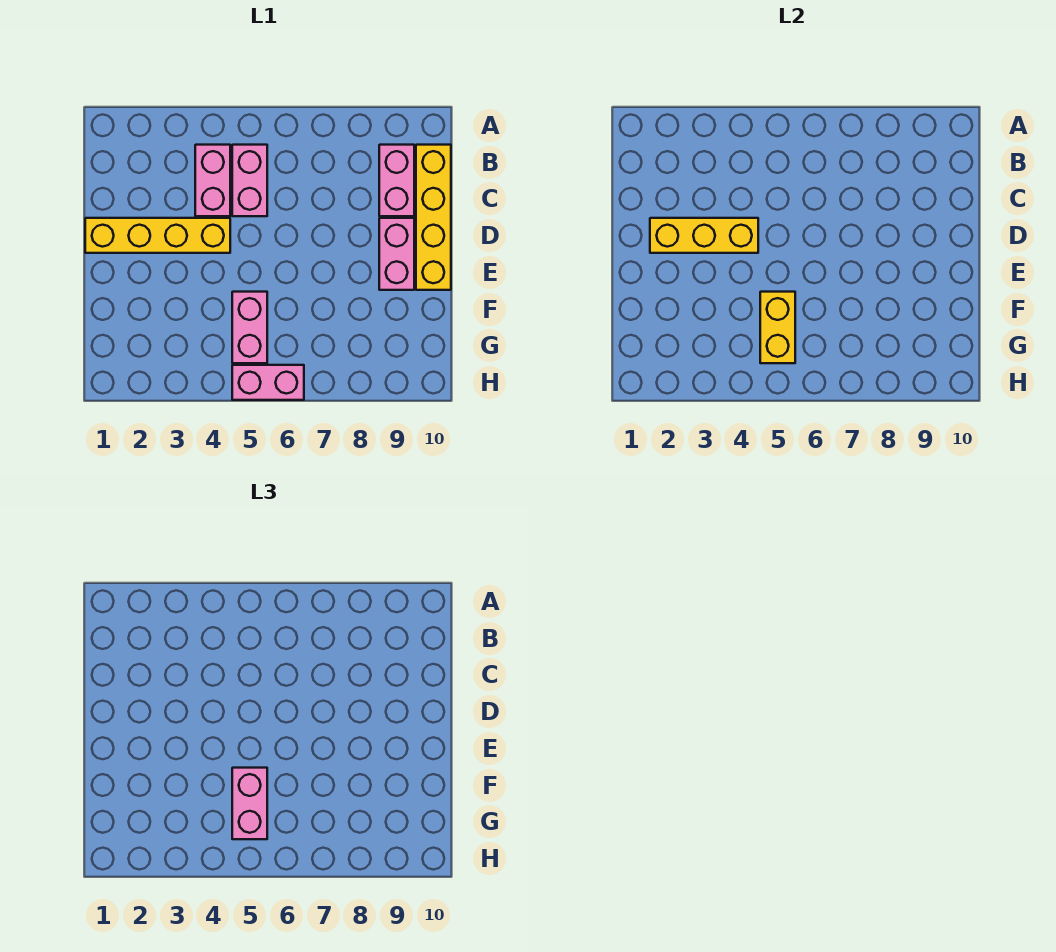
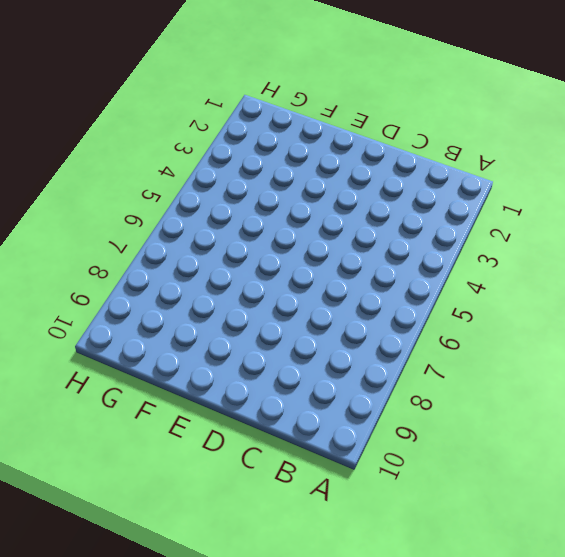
none -> pink 1x2 brick [195,145,230,216]
none -> pink 1x2 brick [232,145,267,216]

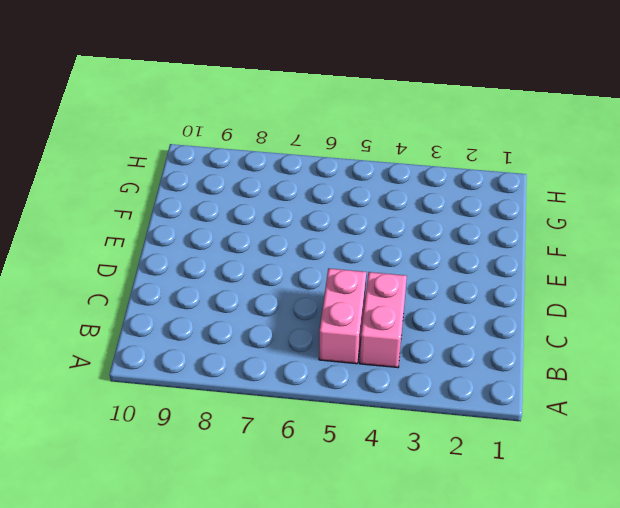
none -> pink 1x2 brick [379,145,414,216]
none -> yellow 1x4 brick [416,145,451,290]

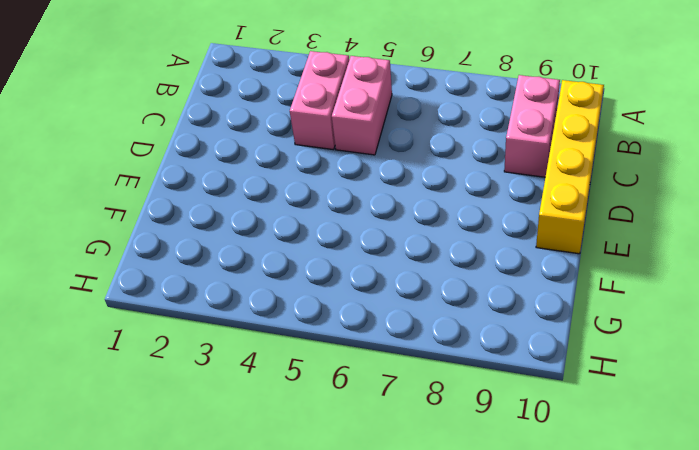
none -> yellow 1x4 brick [85,218,230,253]
none -> pink 1x2 brick [379,218,414,290]

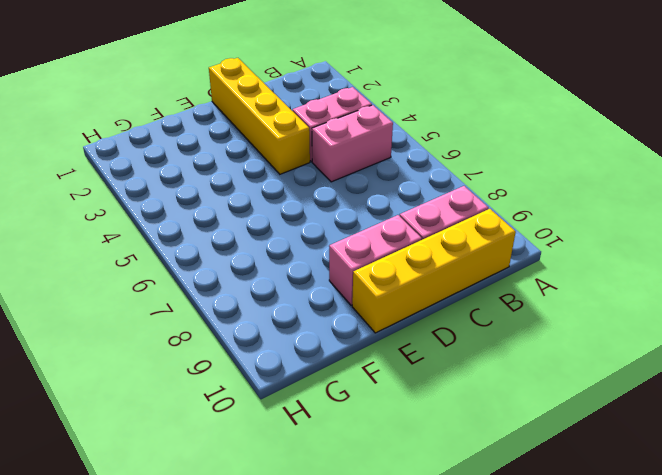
none -> pink 1x2 brick [232,292,267,363]
none -> pink 1x2 brick [232,365,304,400]

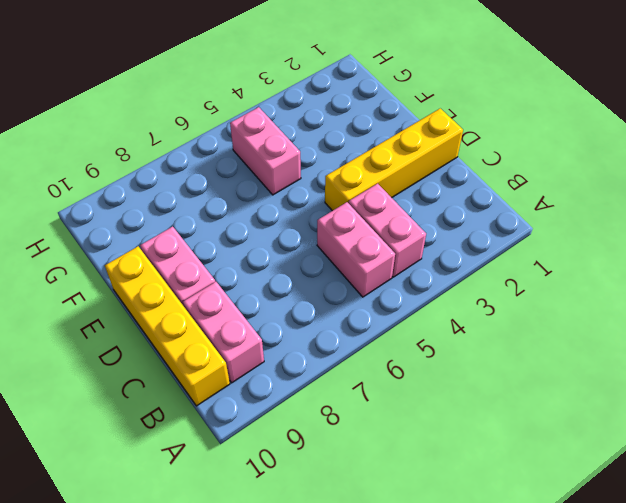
none -> pink 1x2 brick [232,365,304,400]
none -> yellow 1x3 brick [650,218,758,253]

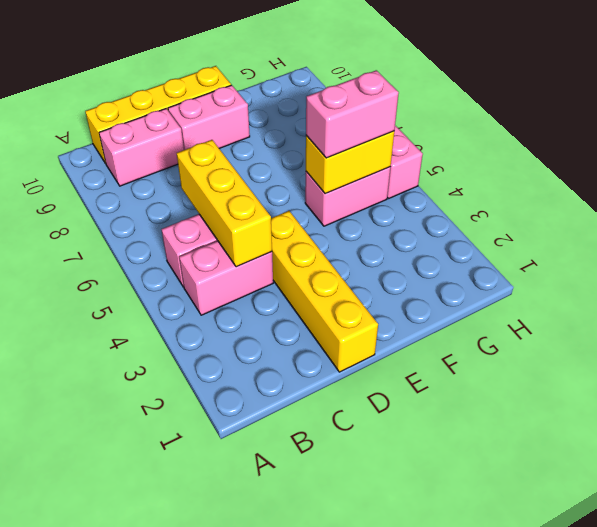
yellow 1x3 brick [177,140,272,267] -> yellow 1x3 brick moved to [650,218,758,253]

